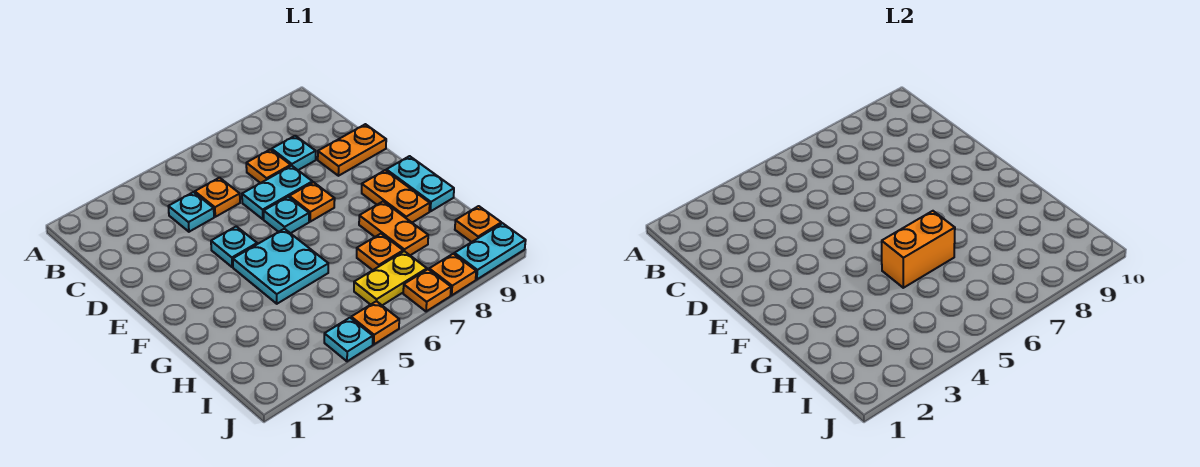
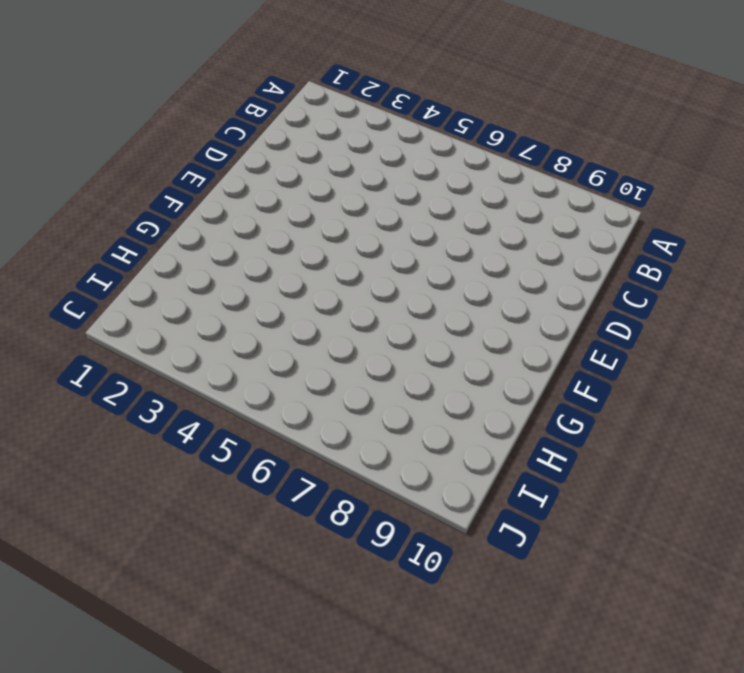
none -> cyan 1x1 plate [168,192,214,232]
none -> orange 1x1 plate [195,178,240,217]
none -> orange 1x1 plate [246,149,291,183]

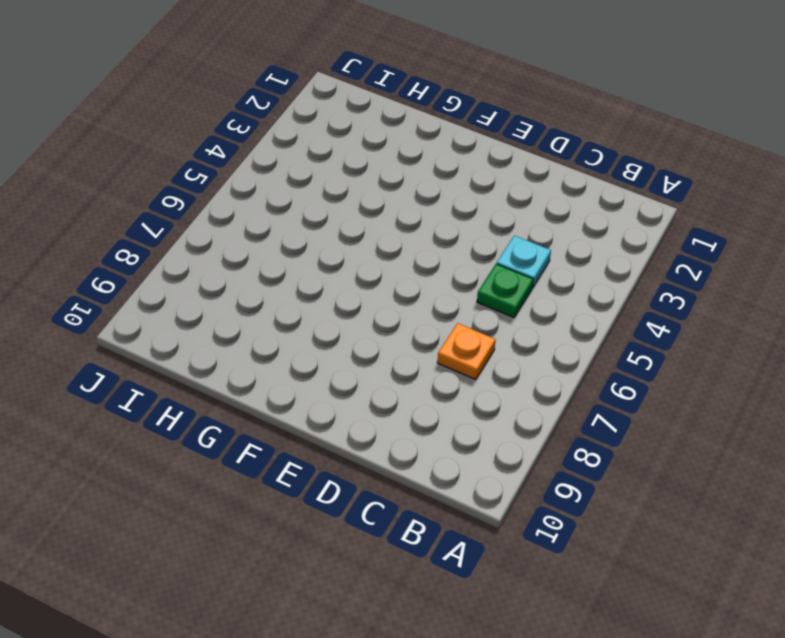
green 1x1 plate [477,264,533,318] -> orange 1x1 plate [195,178,240,217]
none -> cyan 1x1 plate [272,136,316,170]
none -> cyan 1x2 plate [242,166,312,219]
none -> orange 1x2 plate [318,124,386,176]

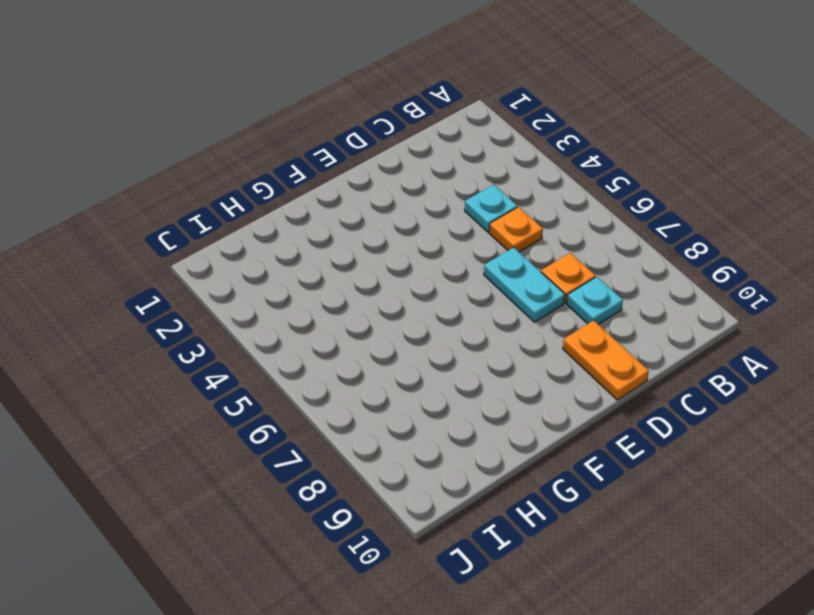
none -> cyan 1x1 plate [211,226,257,267]
none -> cyan 1x1 plate [264,197,309,233]
none -> orange 1x1 plate [289,182,335,222]

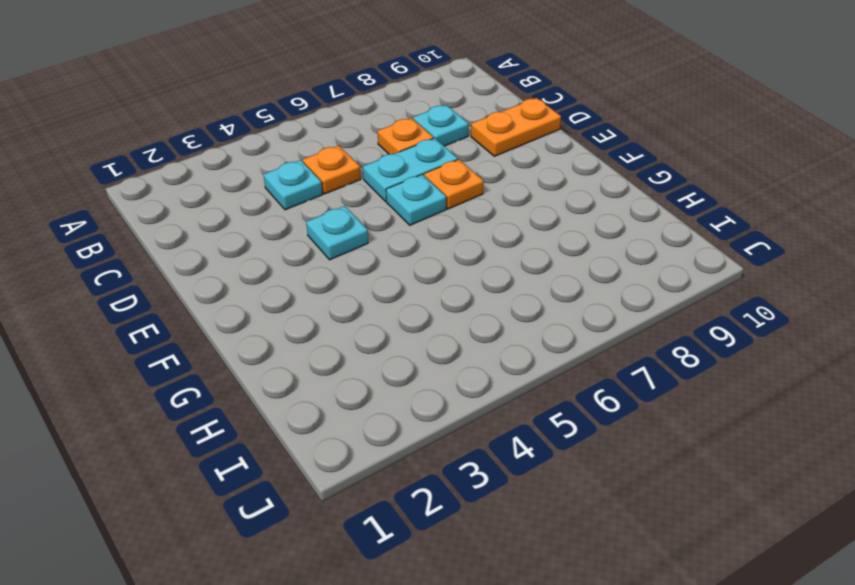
none -> cyan 2x2 plate [233,229,328,304]
none -> orange 1x2 plate [362,170,430,223]
none -> cyan 1x2 plate [386,156,454,211]

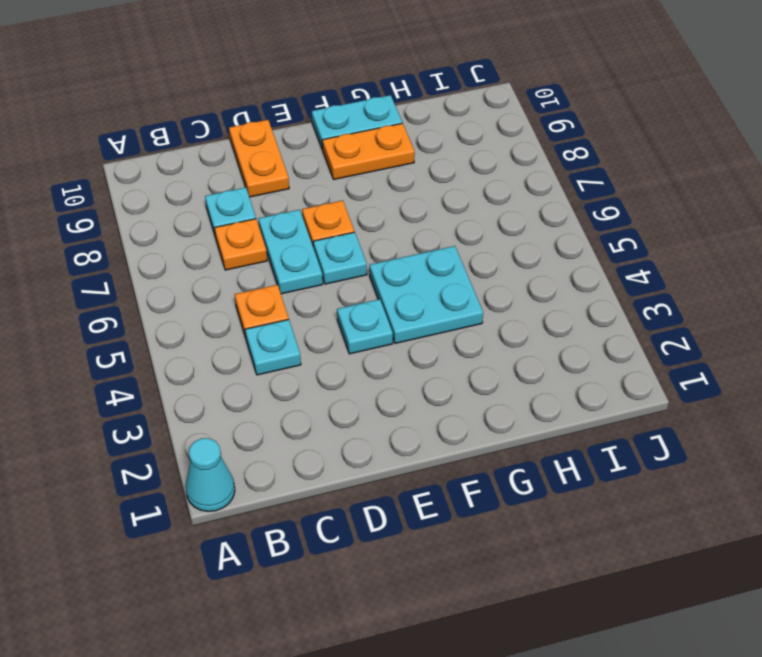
cyan 1x1 cone [186,438,235,512] -> none
none -> orange 1x2 plate [359,201,428,255]
none -> orange 1x1 plate [357,234,403,270]
none -> yellow 1x2 plate [354,251,427,305]

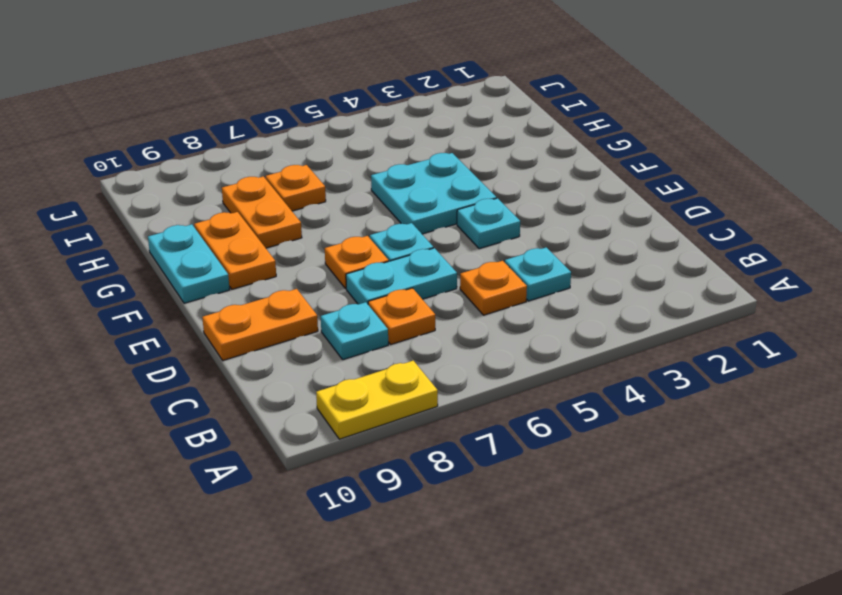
yellow 1x2 plate [316,360,438,439] -> yellow 1x2 plate moved to [354,251,427,305]
none -> orange 1x1 plate [455,206,501,242]
none -> cyan 1x1 plate [324,318,373,361]
none -> orange 1x1 plate [351,301,399,344]

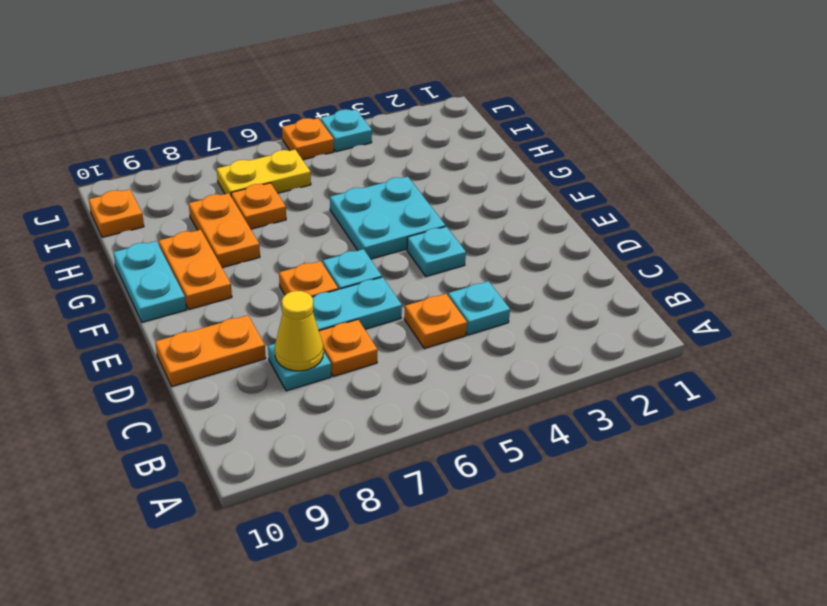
yellow 1x1 cone [275,291,323,371] -> none
none -> orange 1x1 plate [403,269,451,312]
none -> orange 1x1 plate [429,254,476,295]
none -> cyan 1x2 plate [454,223,526,279]

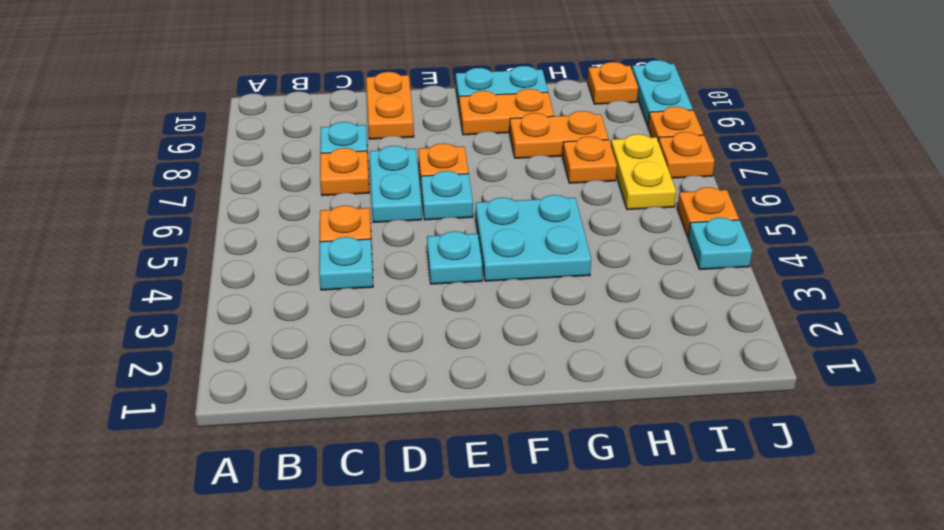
none -> orange 1x2 brick [882,211,955,288]

